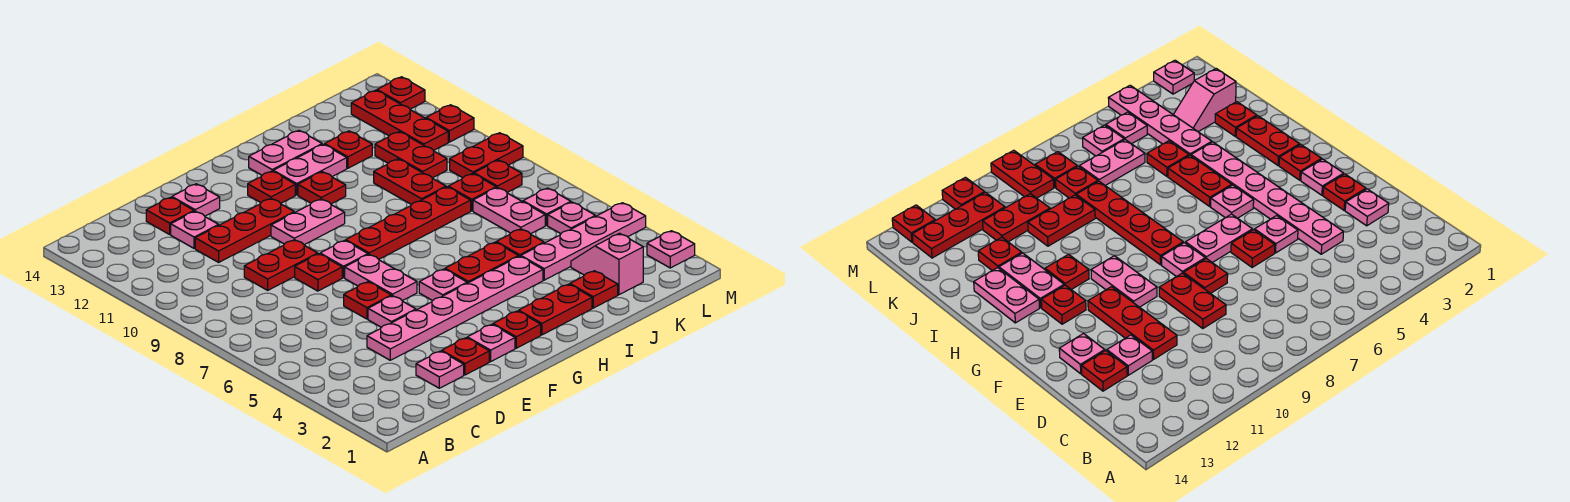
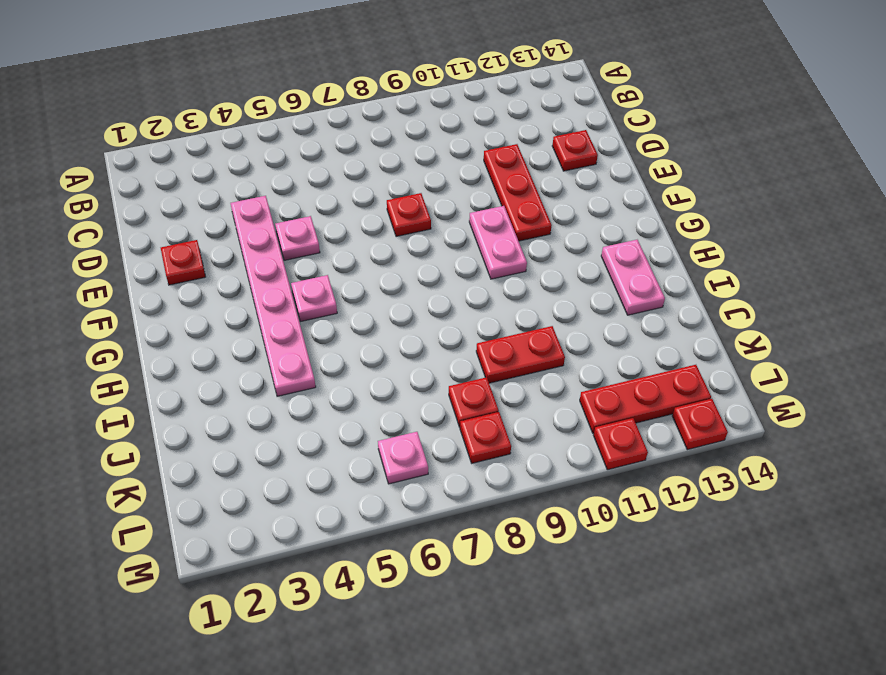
none -> pink 1x1 plate [416,351,464,388]
none -> red 1x2 plate [244,240,318,290]
none -> pink 1x1 plate [171,211,219,248]
none -> red 1x1 plate [344,282,391,319]

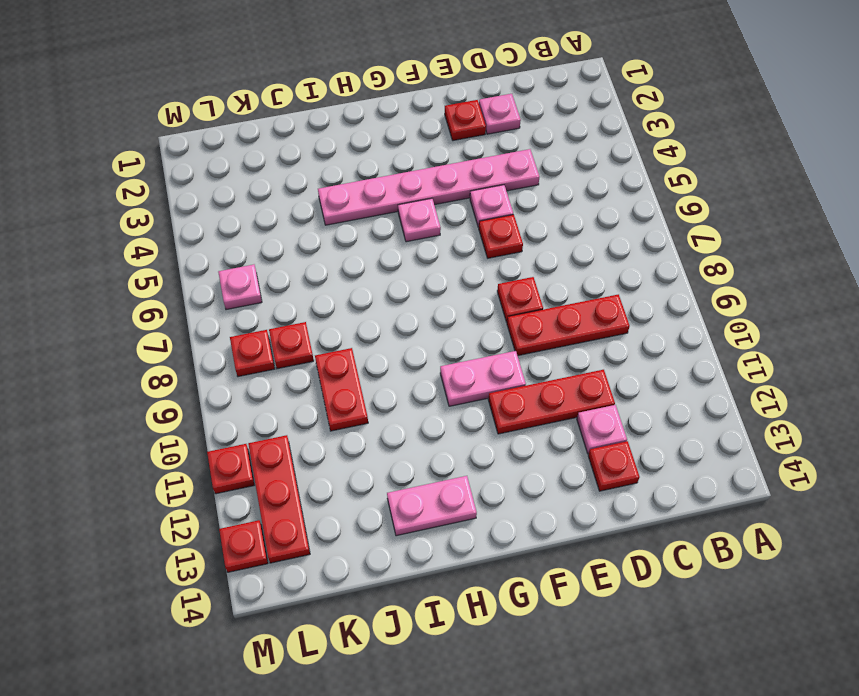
red 1x3 plate [507,294,630,356] -> red 1x2 plate [244,240,318,290]
none -> pink 1x1 plate [172,184,220,216]
none -> pink 1x1 plate [467,324,515,361]
none -> pink 1x2 plate [345,254,417,301]
none -> pink 1x1 plate [320,240,368,278]

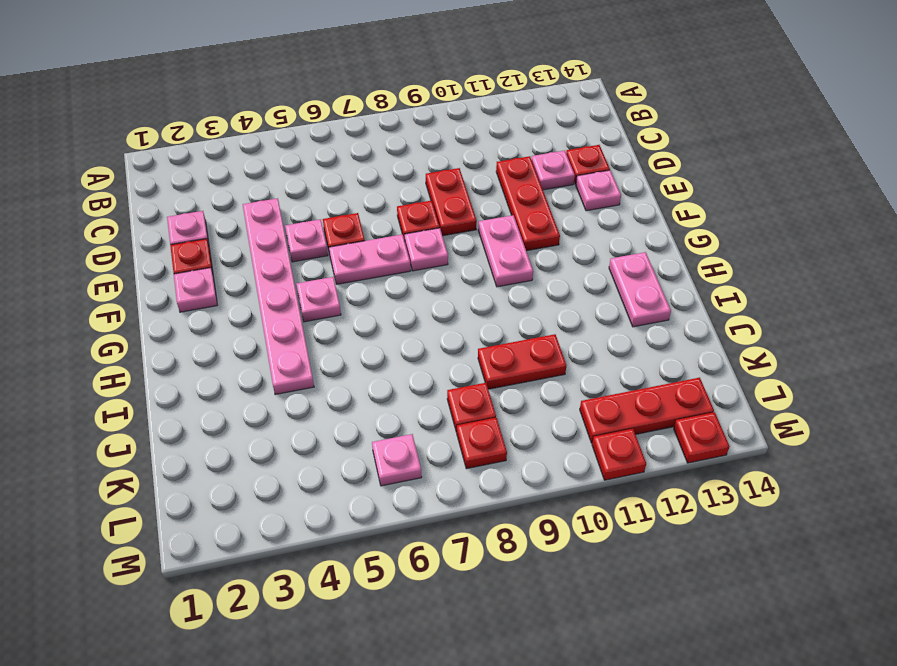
none -> red 1x1 plate [493,311,541,348]
none -> red 1x4 plate [346,187,471,259]
none -> red 1x1 plate [248,171,295,203]
none -> red 1x2 plate [519,284,592,335]

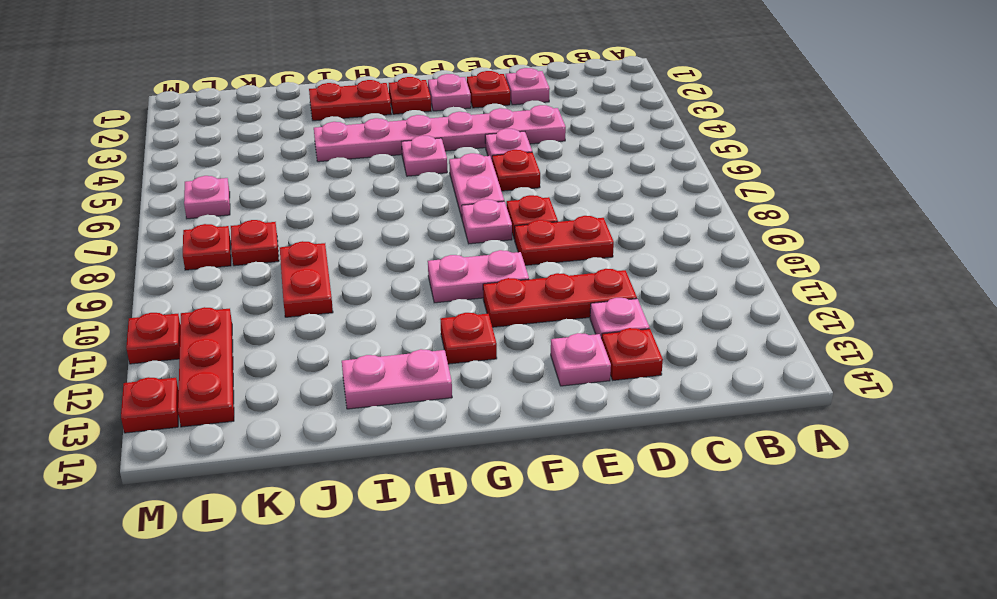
none -> red 1x4 plate [346,187,471,259]
none -> red 1x2 plate [445,242,518,283]
none -> red 1x1 plate [298,172,346,204]
none -> pink 1x2 plate [273,144,347,195]

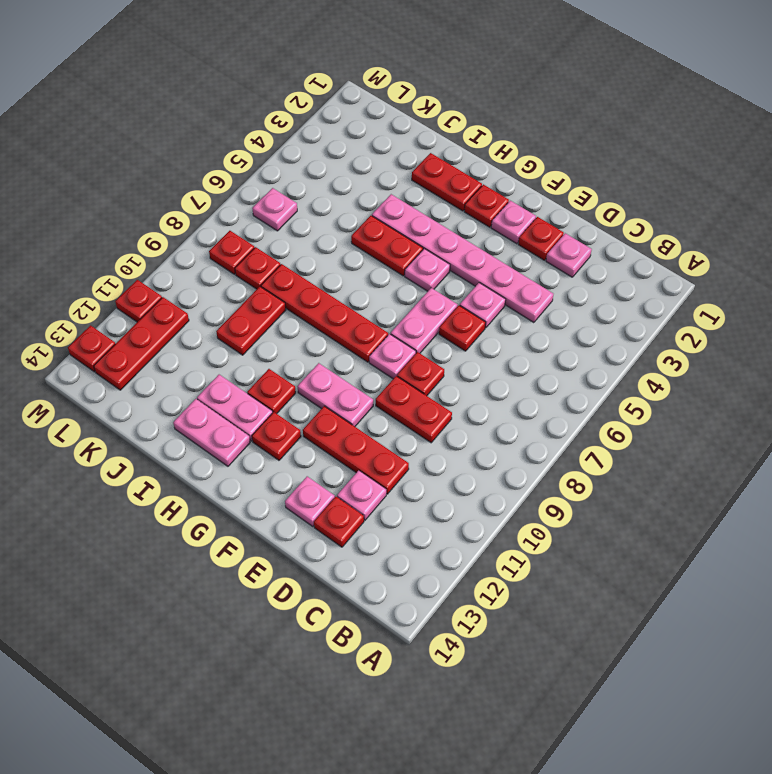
none -> red 1x1 plate [570,271,618,308]
none -> pink 1x4 plate [521,203,646,280]
none -> red 1x1 plate [496,229,544,257]
none -> red 1x1 plate [325,131,372,168]

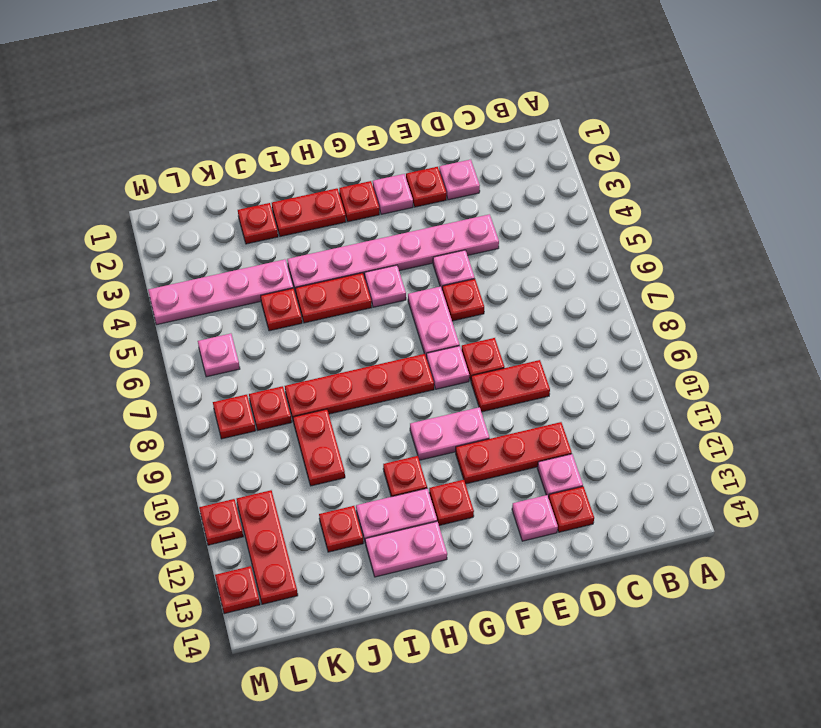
none -> pink 1x2 slope [571,233,643,295]
none -> pink 1x2 plate [473,187,545,234]
none -> red 1x2 plate [375,132,447,178]
none -> pink 1x1 plate [548,202,595,234]

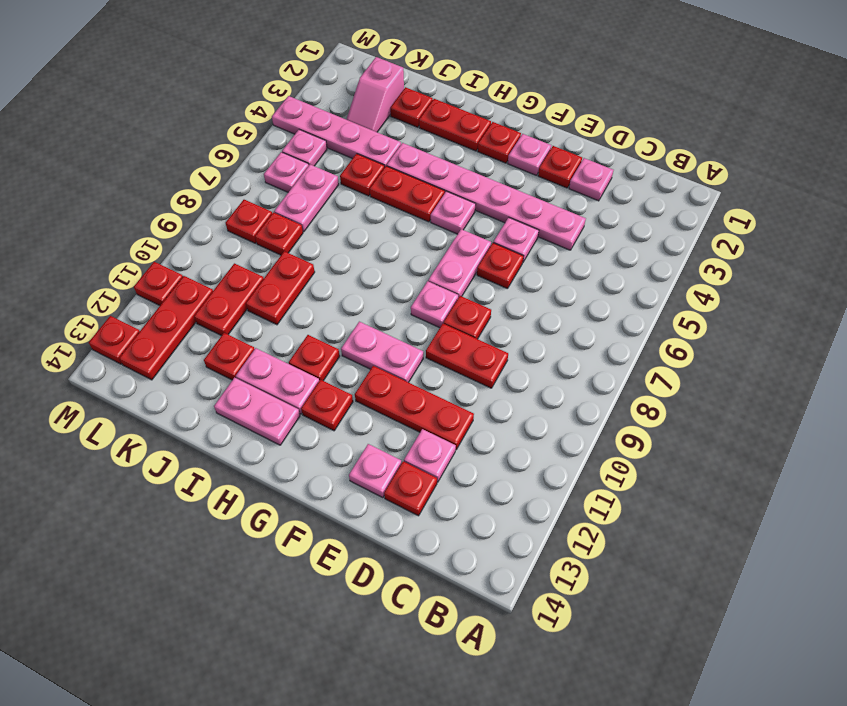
none -> red 1x4 plate [346,187,471,259]
none -> red 1x2 plate [450,133,523,178]
none -> pink 1x1 plate [647,231,695,268]

